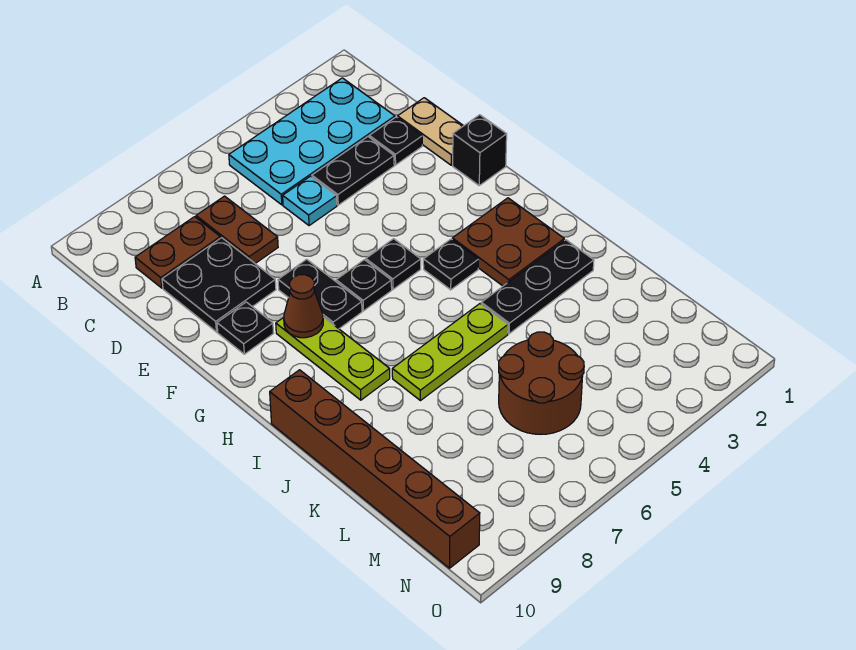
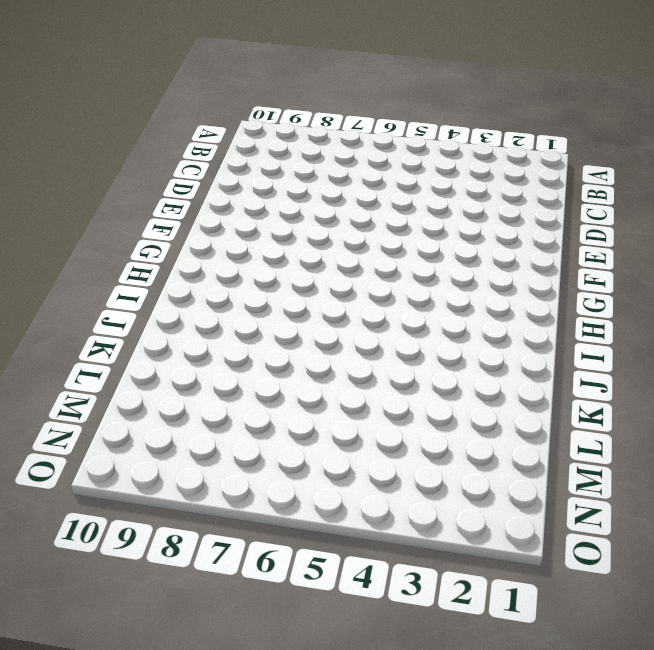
none -> cyan 2x4 plate [229,78,395,205]
none -> brown 1x2 plate [196,196,278,263]
none -> brown 1x2 plate [135,217,220,288]

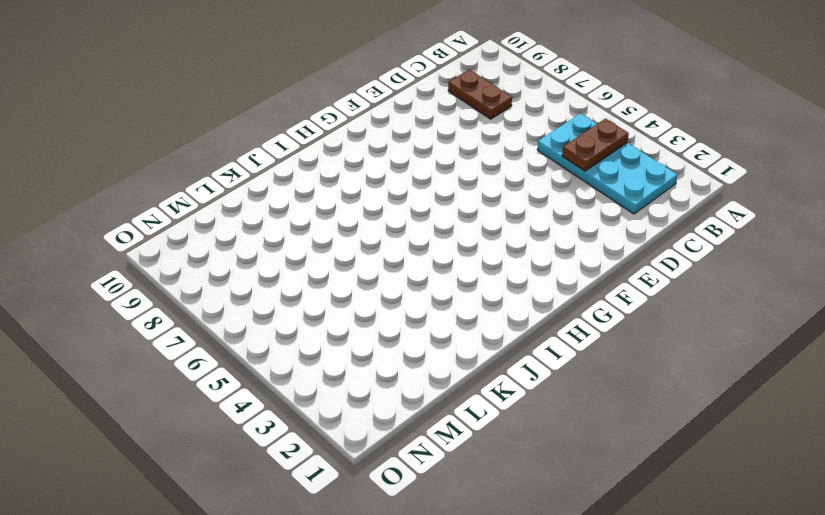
brown 1x2 plate [562,119,629,171] -> brown 1x2 plate moved to [196,196,278,263]
none -> tan 1x2 plate [398,98,463,165]
none -> black 1x1 plate [369,117,422,165]
none -> black 1x2 plate [312,137,394,205]

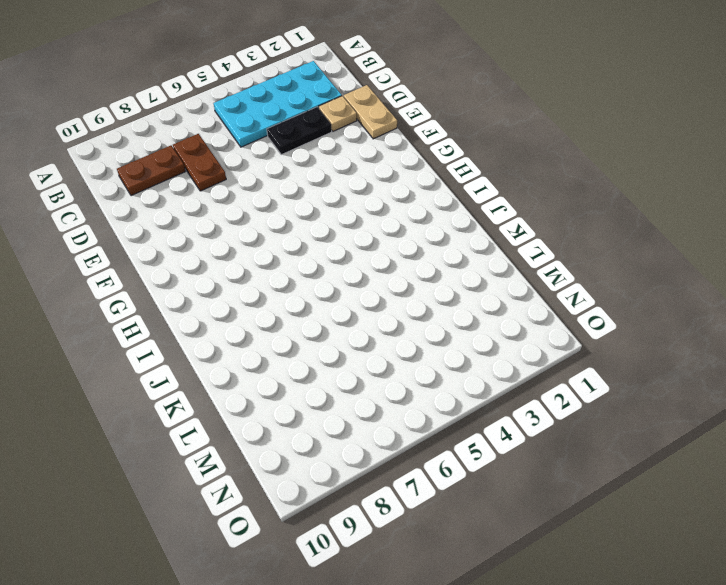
tan 1x1 plate [318,96,357,131] -> black 1x1 plate [369,117,422,165]
none -> cyan 1x1 plate [283,176,337,226]
none -> black 2x2 plate [162,238,276,332]
none -> black 1x1 brick [453,115,507,185]

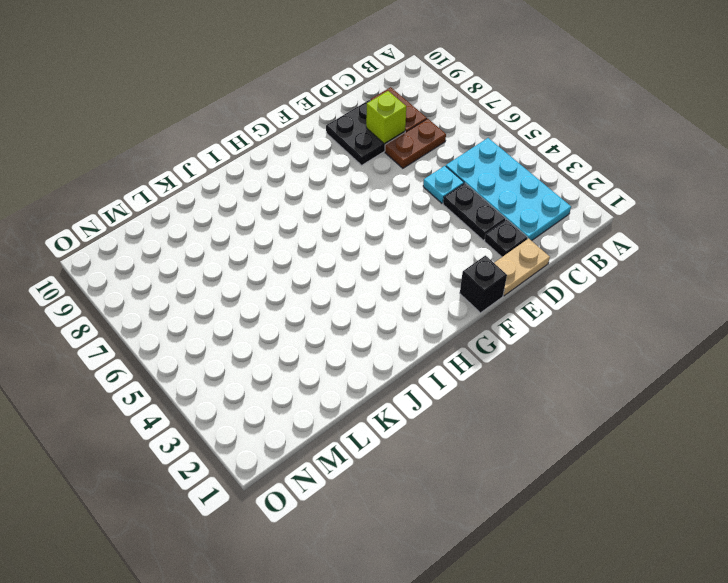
lime 1x1 brick [366,91,406,144] -> none
none -> black 1x2 plate [278,259,362,329]
none -> black 1x1 plate [217,302,274,354]
none -> black 1x1 plate [366,239,421,289]

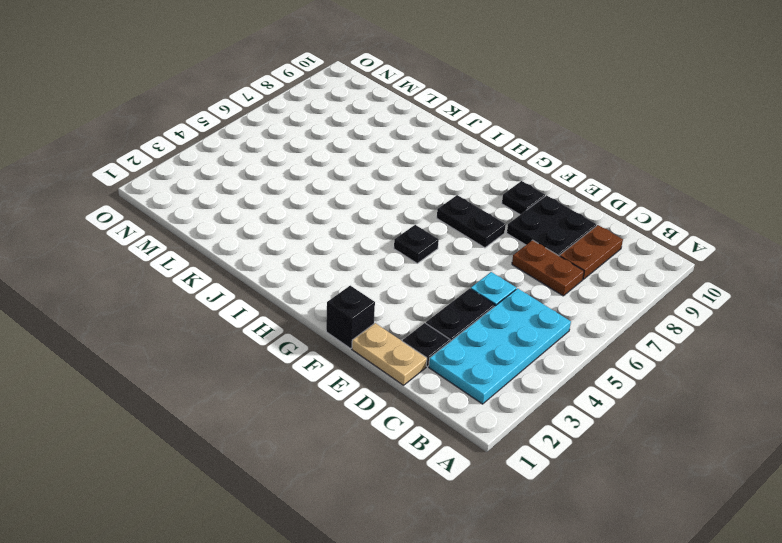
none -> black 1x1 plate [336,260,392,311]
none -> lime 1x3 plate [276,317,390,400]
none -> brown 2x2 plate [452,198,564,286]

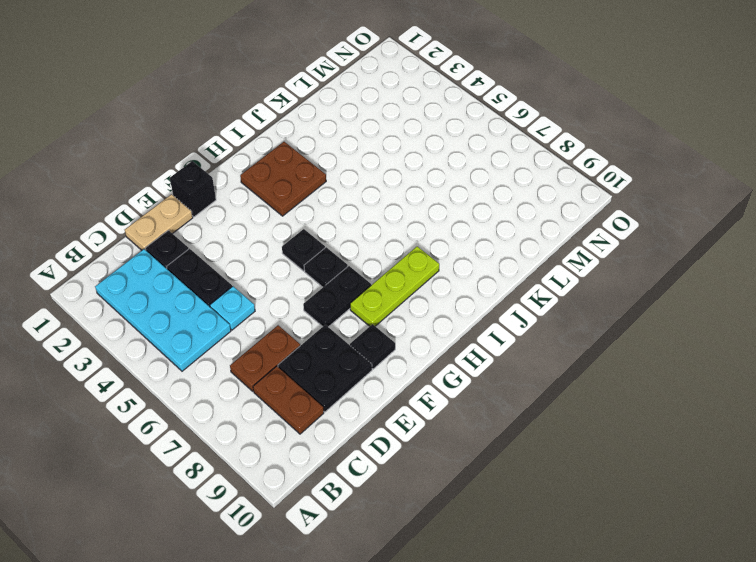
none -> black 1x1 plate [423,239,478,290]
none -> brown 1x6 brick [270,370,480,568]
none -> black 1x3 plate [481,240,594,334]

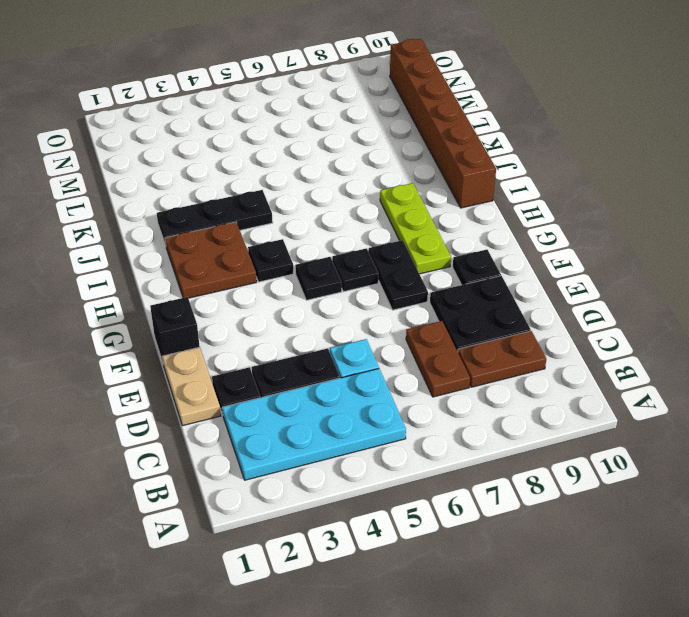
none -> lime 1x3 plate [392,304,508,401]
none -> brown 2x2 round brick [499,332,584,434]
none -> brown 1x1 cone [284,275,323,338]

